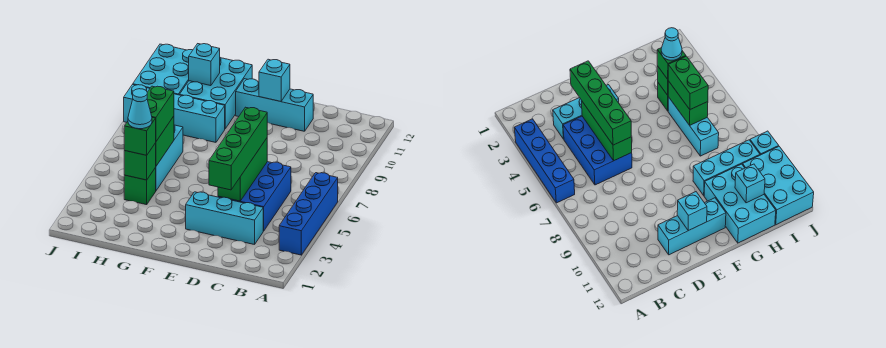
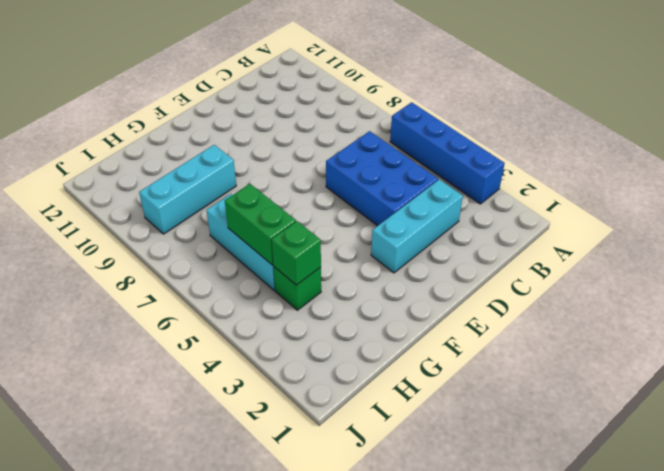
none -> cyan 1x3 brick [236,79,313,131]
none -> cyan 2x3 brick [180,58,252,129]
none -> cyan 2x3 brick [133,44,193,95]

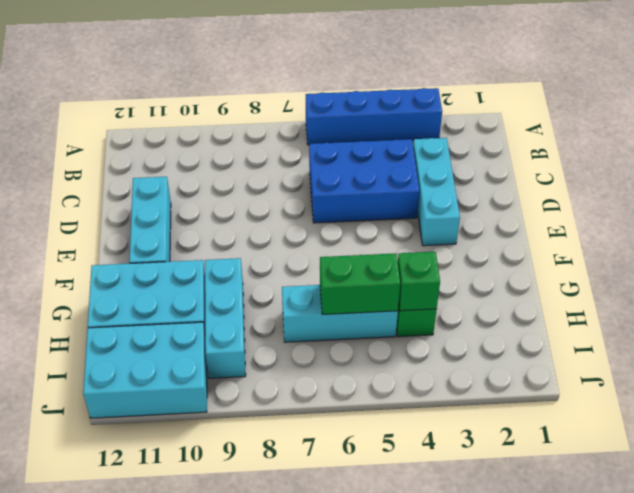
none -> cyan 1x1 brick [124,85,150,122]
none -> green 1x3 brick [218,138,267,201]
none -> cyan 1x1 brick [259,59,290,101]

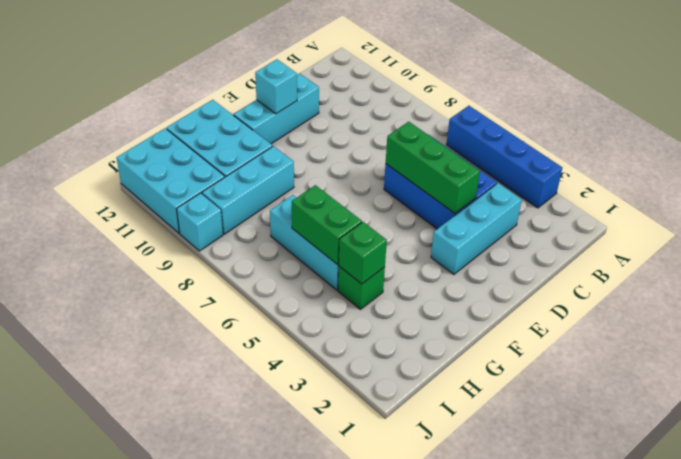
none -> cyan 1x1 brick [189,44,220,86]
none -> green 1x4 brick [209,107,267,190]
none -> green 1x1 brick [124,117,156,155]

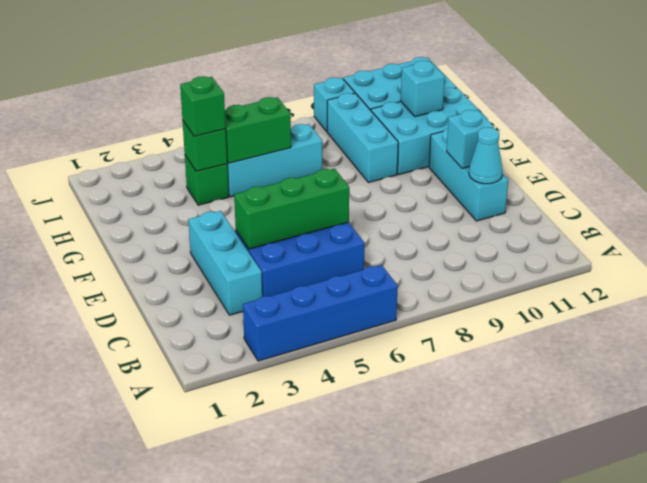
cyan 1x1 cone [469,127,503,184] -> cyan 1x1 cone moved to [128,89,152,129]
none -> green 1x4 brick [209,107,267,190]
none -> green 1x2 brick [147,86,174,141]

